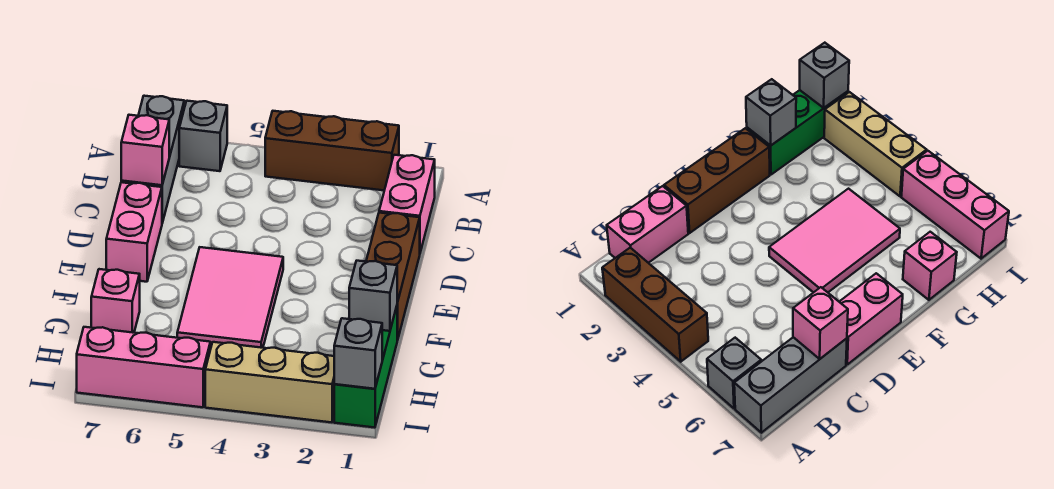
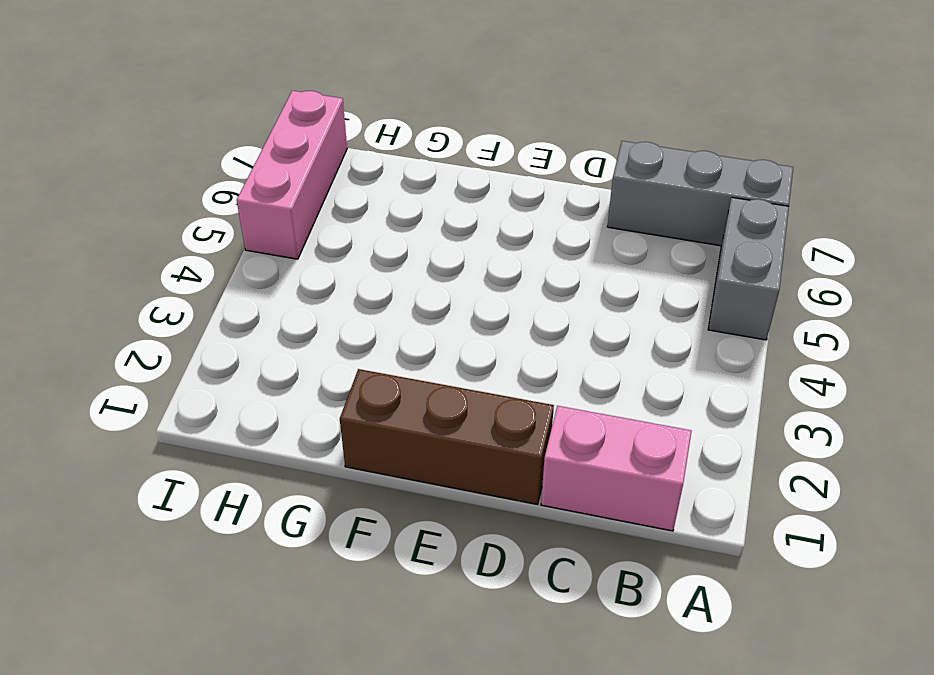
grey 1x2 brick [708,197,789,340] -> grey 1x1 brick [179,101,227,171]
none -> brown 1x3 brick [265,111,399,190]
none -> pink 1x2 brick [106,182,162,282]
none -> pink 2x3 tile [177,247,283,349]

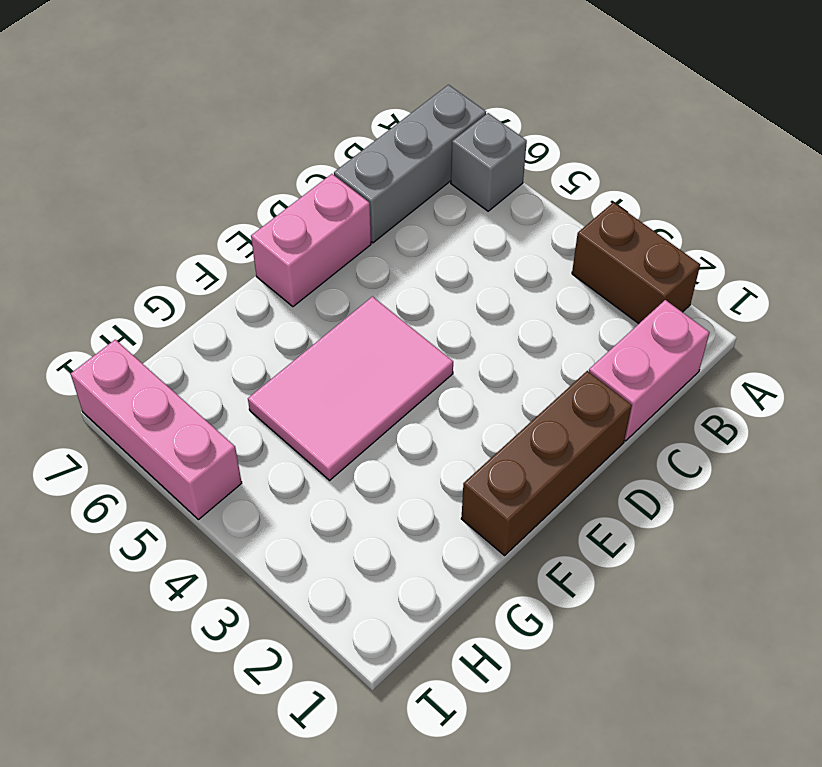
brown 1x2 brick [572,202,700,324] -> brown 1x3 brick [265,111,399,190]
none -> green 1x3 brick [334,307,397,428]
none -> pink 1x1 brick [91,269,140,333]
none -> tan 1x3 brick [205,342,334,422]

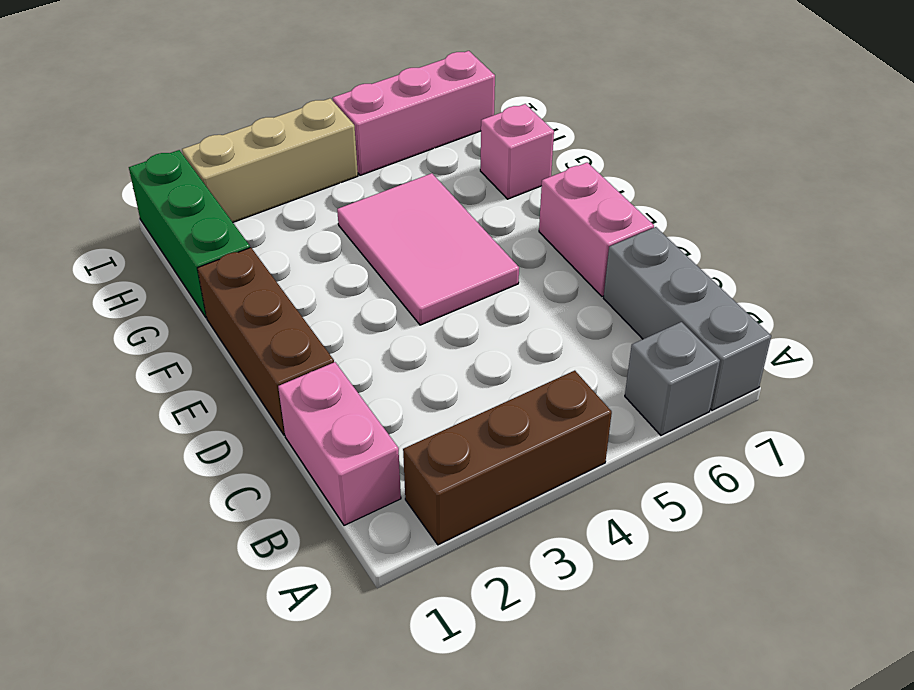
none -> pink 1x1 brick [121,115,169,185]
none -> grey 1x1 brick [349,261,397,331]
none -> grey 1x1 brick [334,318,382,389]

